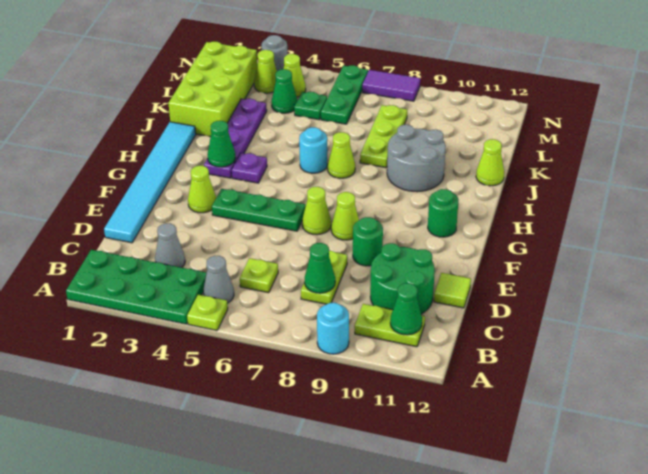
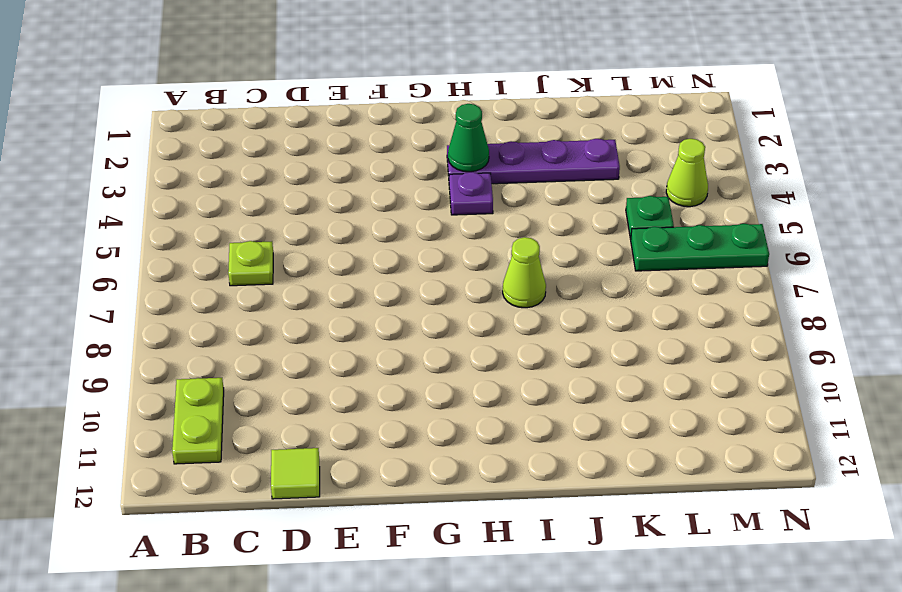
none -> green 2x4 plate [66,250,207,324]
none -> lime 1x1 plate [187,295,228,330]
none -> cyan 1x1 round brick [317,303,349,354]
none -> grey 1x1 cone [203,256,234,303]

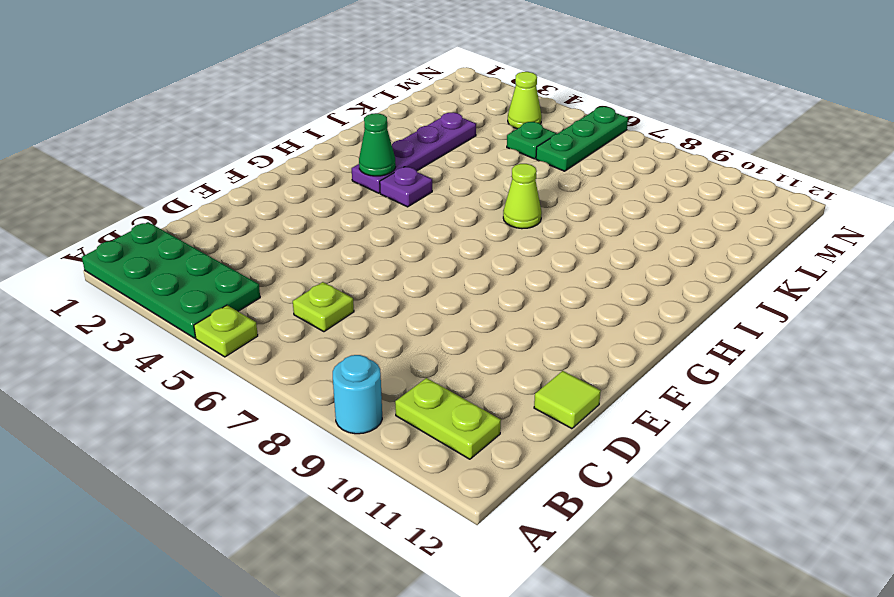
none -> grey 1x1 cone [203,256,234,303]
none -> grey 1x1 cone [155,223,185,268]
none -> lime 1x2 plate [301,251,347,304]
none -> green 2x2 round brick [370,243,435,314]

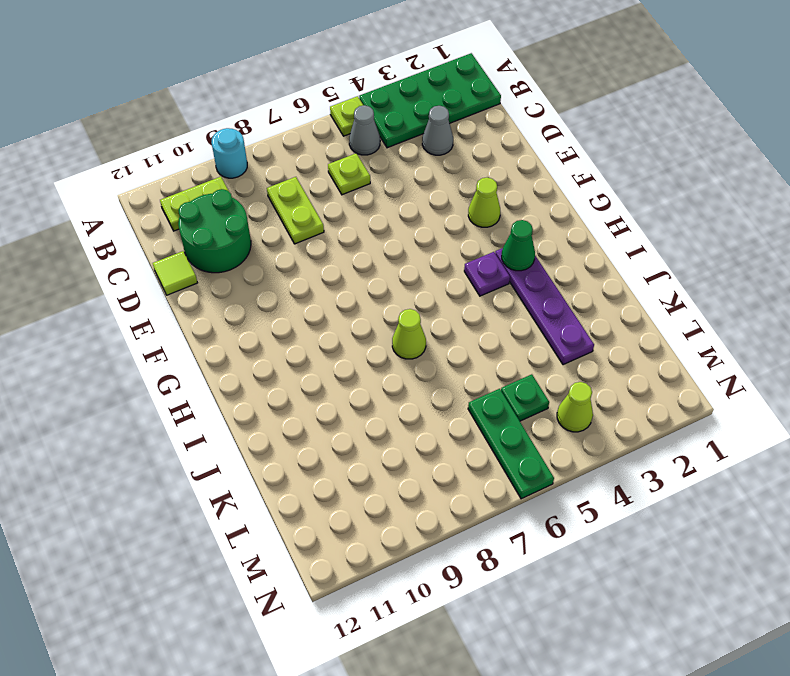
none -> cyan 1x6 tile [104,122,196,243]
none -> green 1x1 round brick [353,217,383,266]
none -> green 1x3 plate [212,189,306,231]
none -> lime 1x1 cone [302,187,331,235]

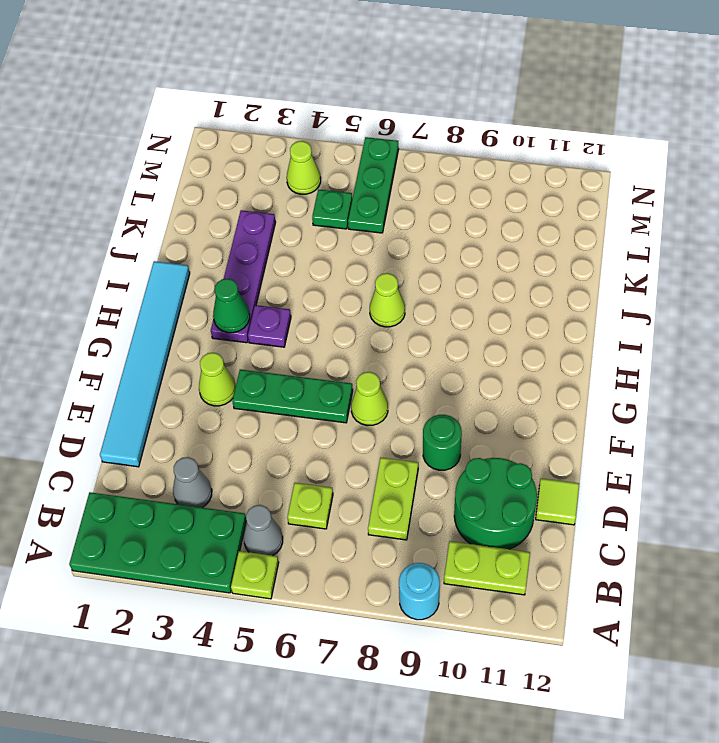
none -> lime 1x1 cone [331,192,359,240]
none -> green 1x1 round brick [428,189,459,237]
none -> cyan 1x1 round brick [299,127,327,173]
none -> grey 2x2 round brick [387,125,446,192]

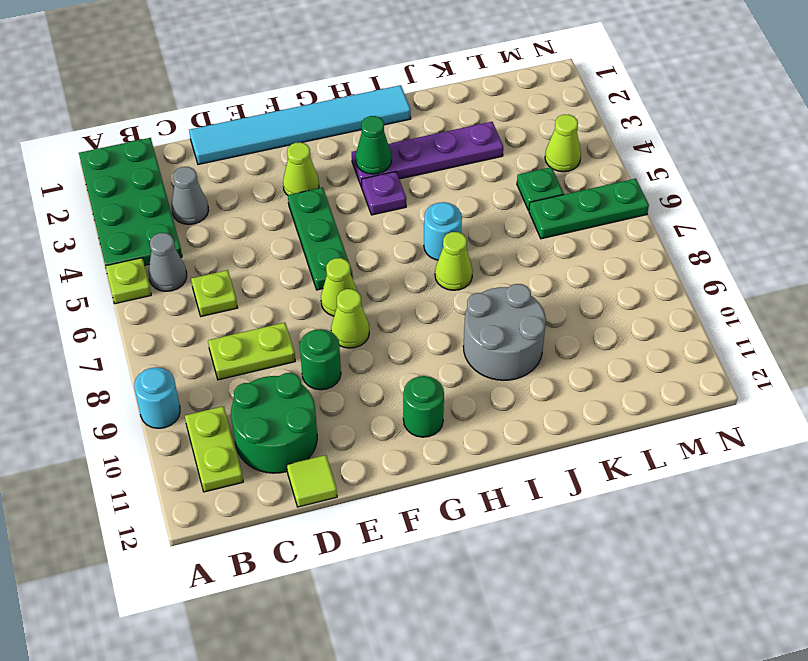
none -> lime 2x4 brick [168,42,257,137]
none -> lime 1x3 plate [360,105,407,168]
none -> lime 1x1 cone [476,139,504,186]
none -> green 1x1 cone [271,69,298,113]

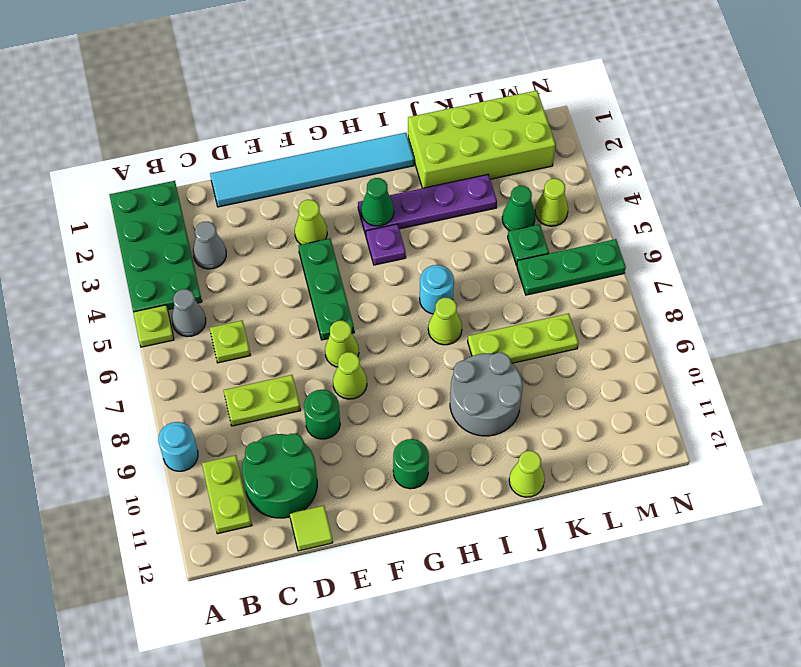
none -> lime 1x1 cone [254,50,277,93]
none -> grey 1x1 round brick [262,35,288,71]
none -> purple 1x2 tile [362,70,420,101]
none -> green 1x1 cone [390,283,422,335]

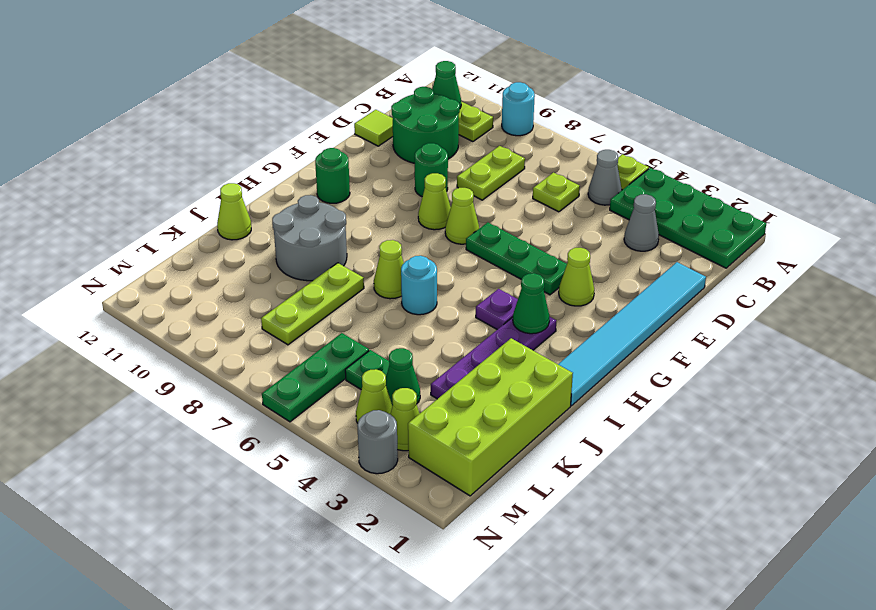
none -> purple 1x2 tile [362,70,420,101]
none -> green 1x1 cone [305,243,335,293]

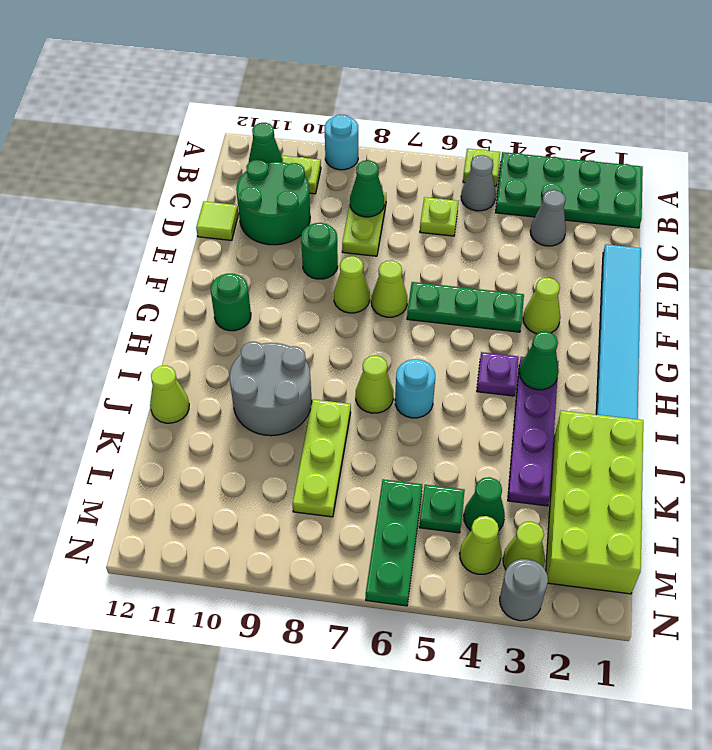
none -> purple 1x2 tile [362,70,420,101]

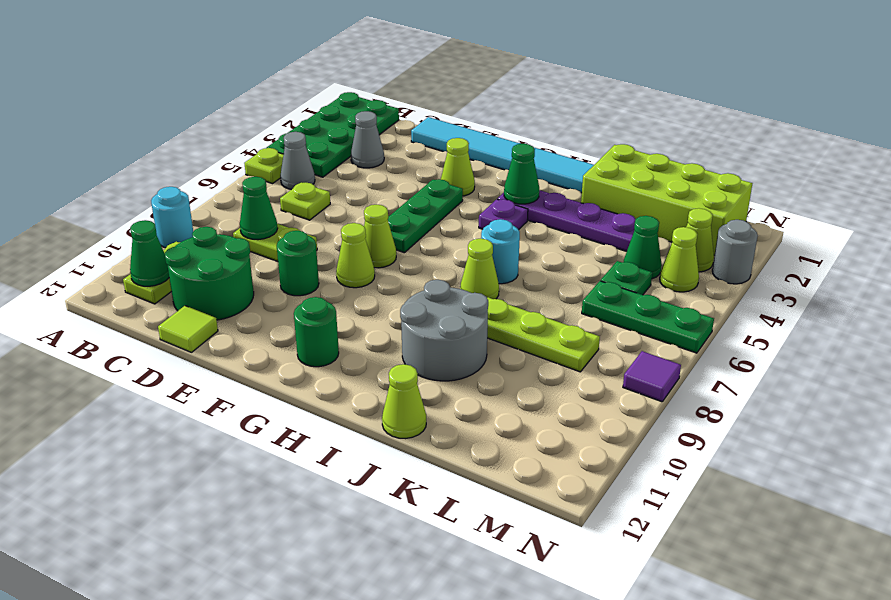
purple 1x1 tile [623,351,681,402] -> purple 1x2 tile [362,70,420,101]

